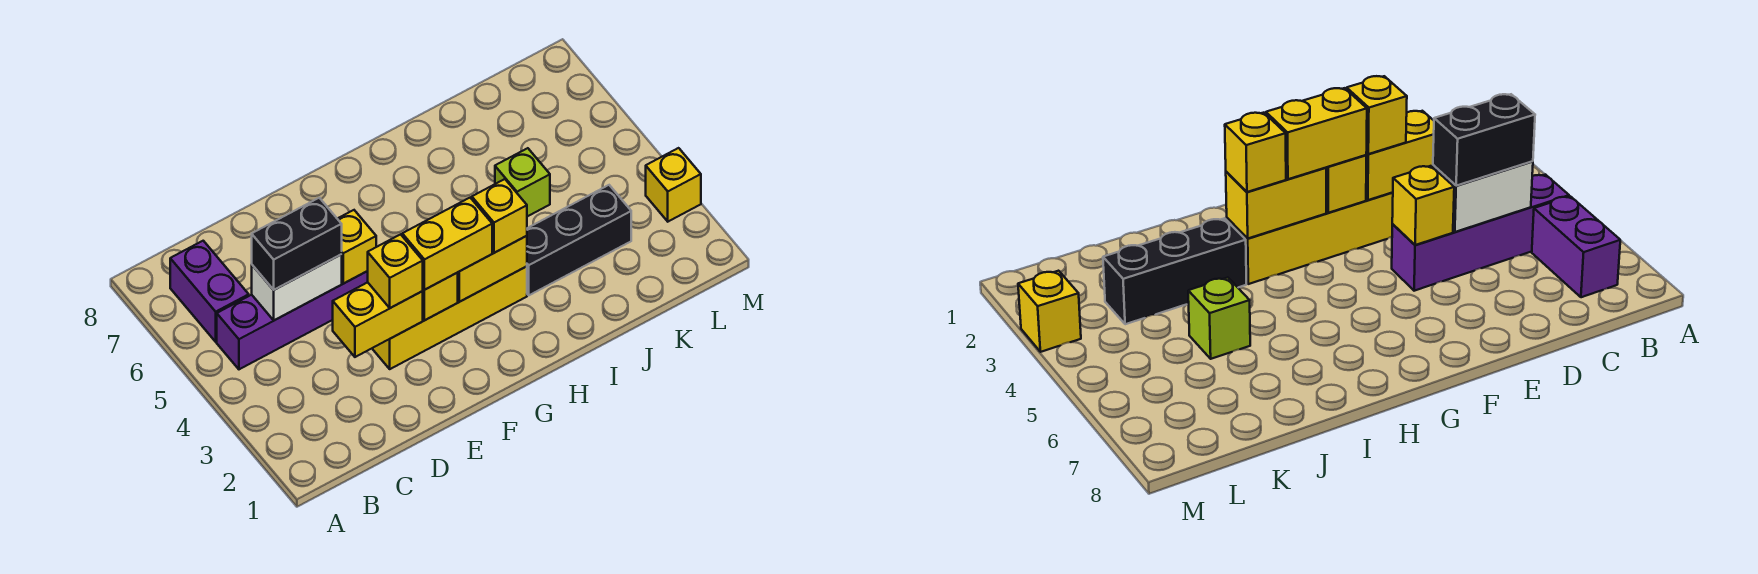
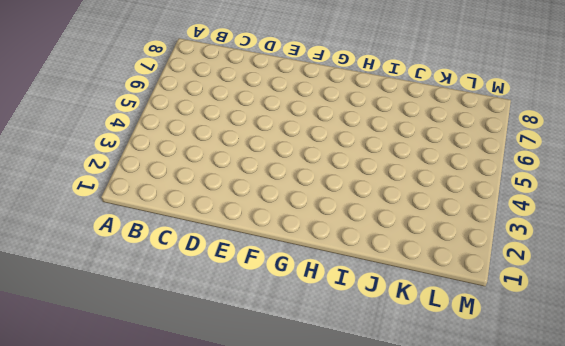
none -> purple 1x4 brick [217,271,368,369]
none -> purple 1x2 brick [170,241,249,342]
none -> yellow 1x4 brick [372,266,527,369]

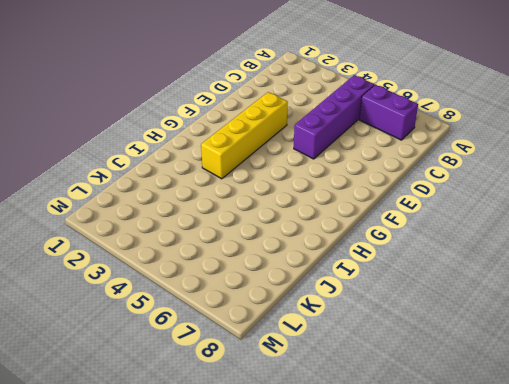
none -> black 1x3 brick [527,185,631,295]
none -> lime 1x1 brick [495,148,550,217]
none -> yellow 1x1 brick [646,148,701,222]

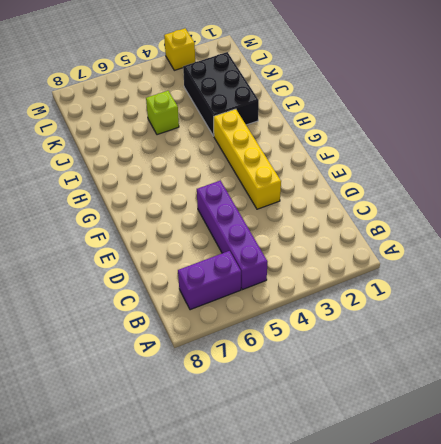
black 2x3 brick [183,52,259,136] -> black 1x3 brick [527,185,631,295]
none -> white 1x2 brick [252,255,342,320]
none -> yellow 1x2 brick [333,282,423,357]
none -> yellow 1x1 brick [338,210,376,284]

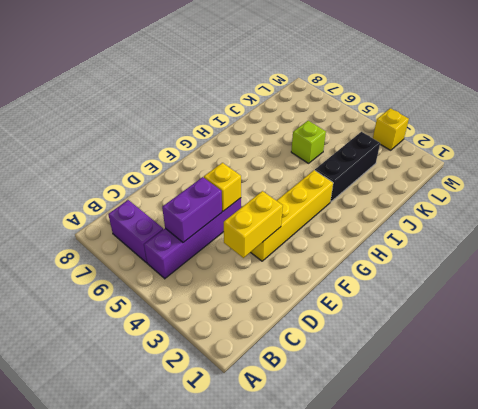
purple 1x2 brick [162,177,222,243] -> white 1x2 brick [252,255,342,320]
none -> yellow 1x1 brick [423,273,458,320]
none -> yellow 1x2 brick [457,236,527,302]
none -> black 1x2 brick [252,198,342,290]

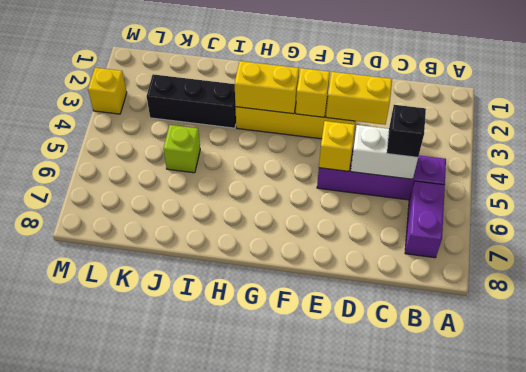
black 1x1 brick [387,105,426,157] -> black 1x2 brick [252,198,342,290]
none -> yellow 1x1 brick [368,234,423,308]
none -> yellow 1x2 brick [402,198,492,290]
none -> yellow 1x1 brick [472,179,527,253]

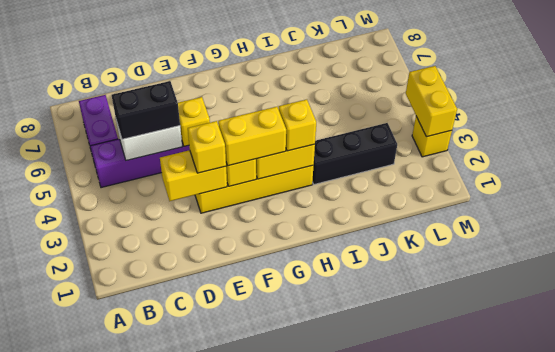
yellow 1x2 brick [406,66,457,137] -> none
none -> lime 1x1 brick [495,148,550,217]

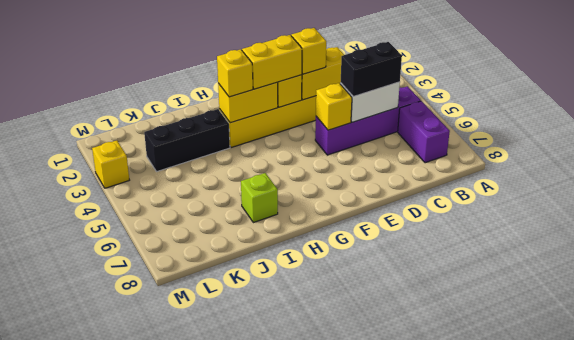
lime 1x1 brick [241,173,278,223] -> lime 1x1 brick moved to [495,148,550,217]

